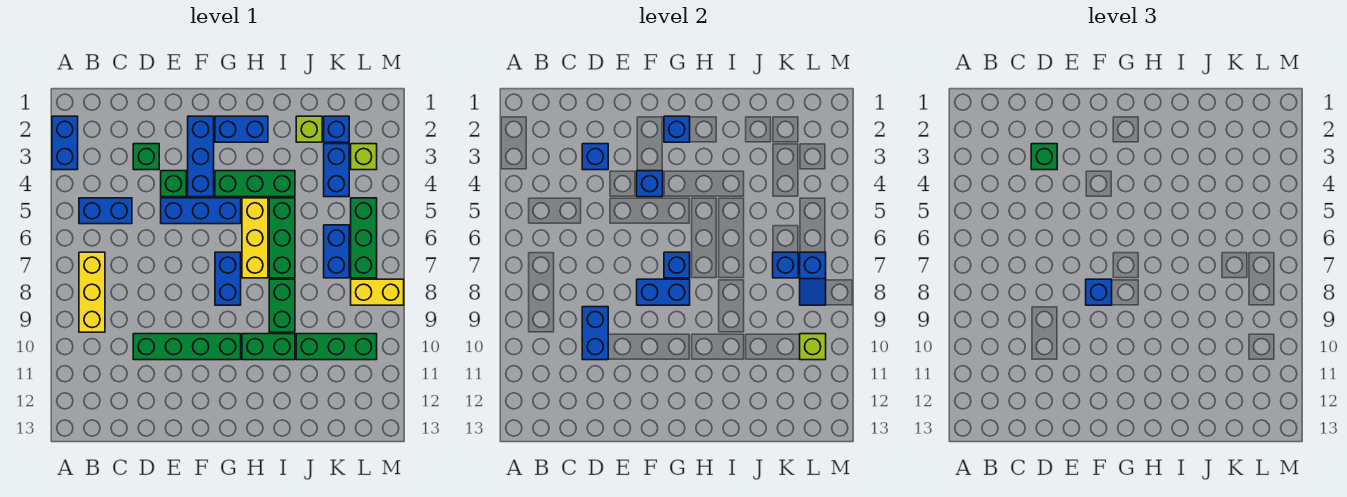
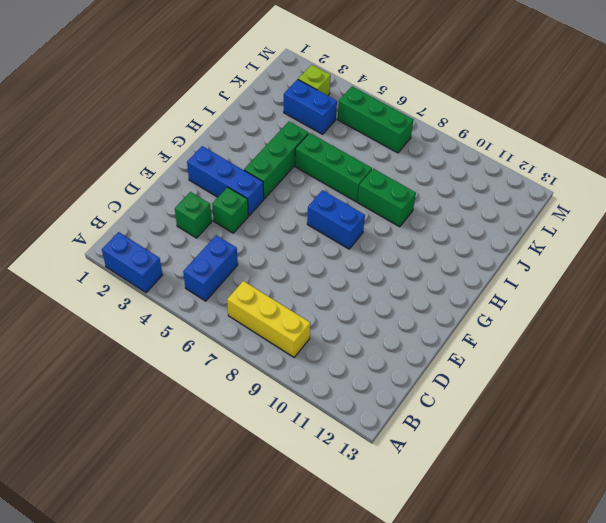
none -> green 1x4 brick [133,334,241,360]
none -> blue 1x3 brick [161,198,241,224]
none -> blue 1x2 brick [215,116,268,142]
none -> yellow 1x3 brick [242,198,268,278]

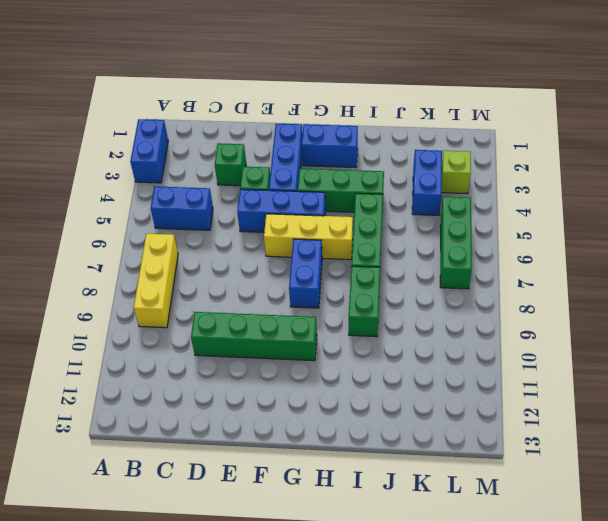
yellow 1x3 brick [264,214,353,260] -> yellow 1x3 brick turned to [242,198,268,278]
none -> green 1x2 brick [242,334,295,360]
none -> lime 1x1 brick [296,116,322,142]
none -> green 1x3 brick [296,334,377,360]
none -> blue 1x1 brick [324,116,349,142]

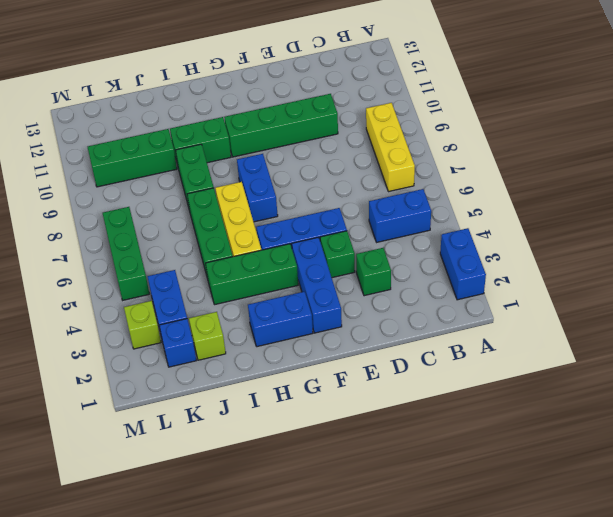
none -> blue 1x2 brick [324,225,349,278]
none -> yellow 1x2 brick [351,279,404,305]
none -> blue 1x1 brick [582,144,608,170]
none -> blue 1x2 brick [582,307,608,360]

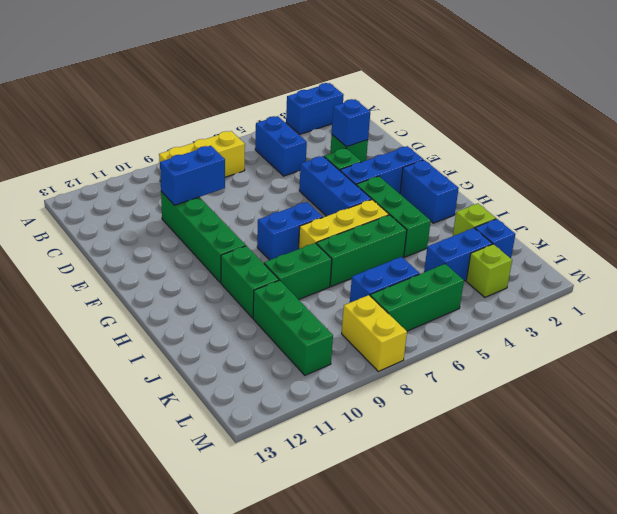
none -> blue 1x1 brick [637,171,663,197]
none -> blue 1x2 brick [637,279,690,305]
none -> blue 1x1 brick [664,116,690,142]
none -> blue 1x1 brick [664,252,690,278]

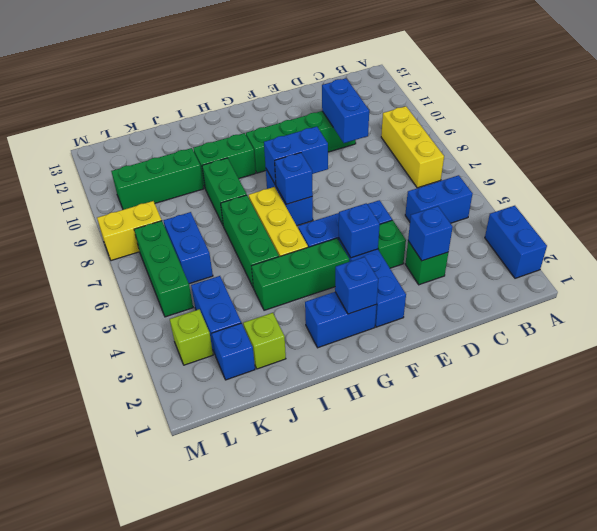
none -> blue 1x1 brick [773,252,798,278]
none -> blue 1x2 slope [800,252,826,305]
none -> lime 1x1 brick [800,334,826,360]
none -> green 1x1 brick [1031,144,1057,170]

